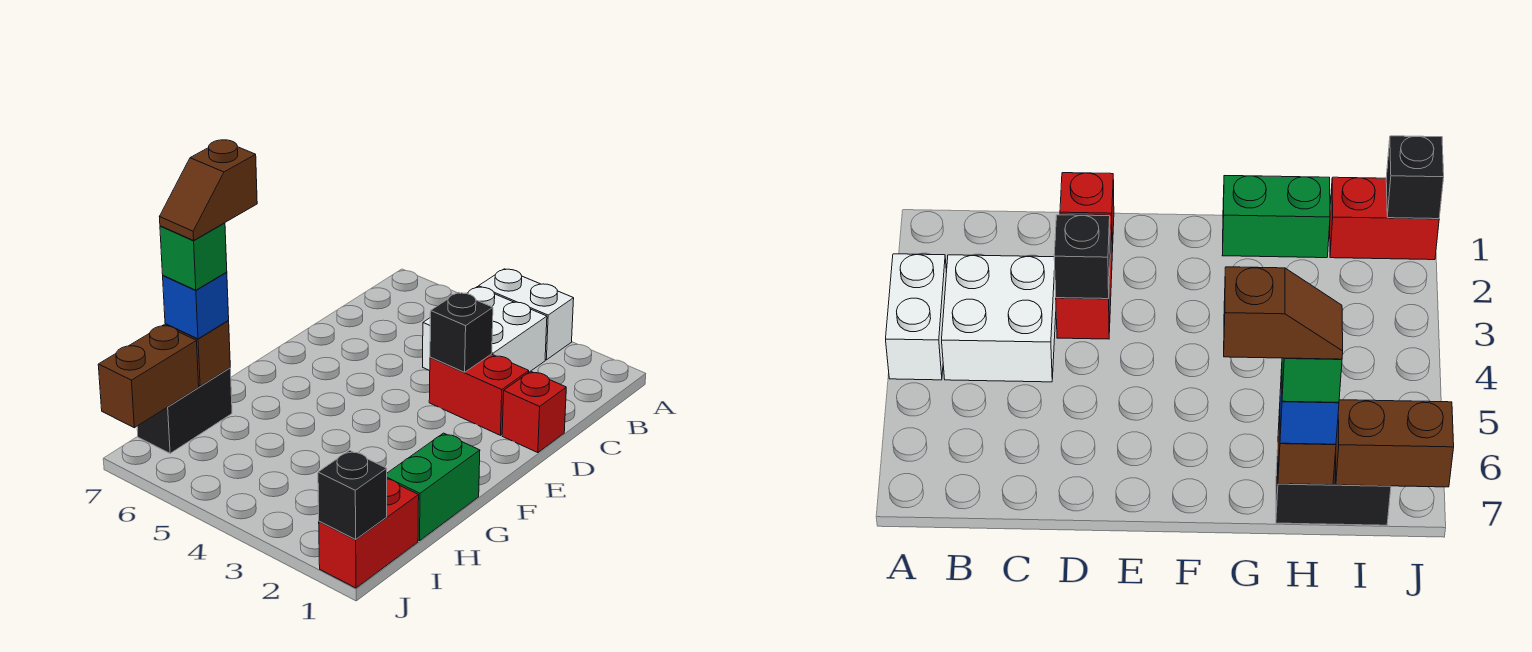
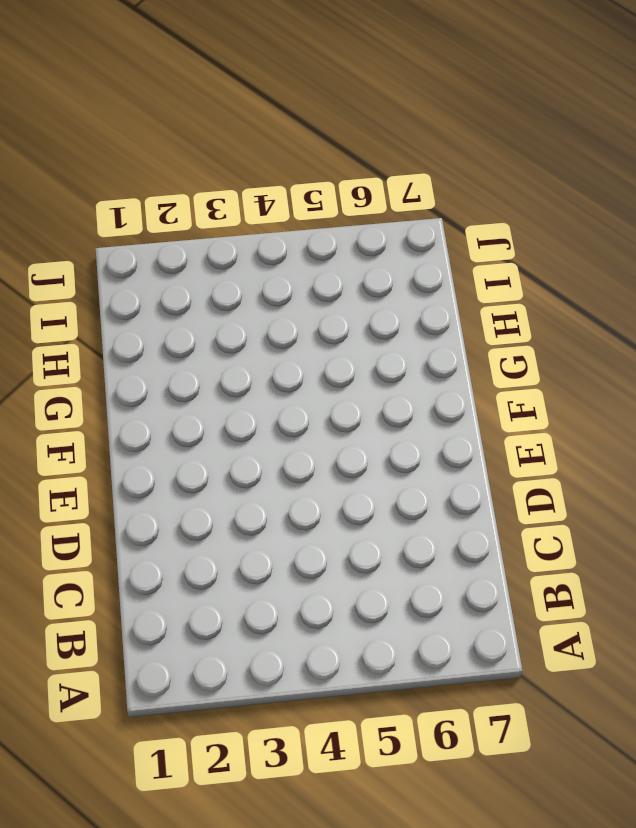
none -> white 1x2 brick [479,269,574,360]
none -> white 2x2 brick [423,287,547,372]
none -> red 1x1 brick [502,371,566,453]

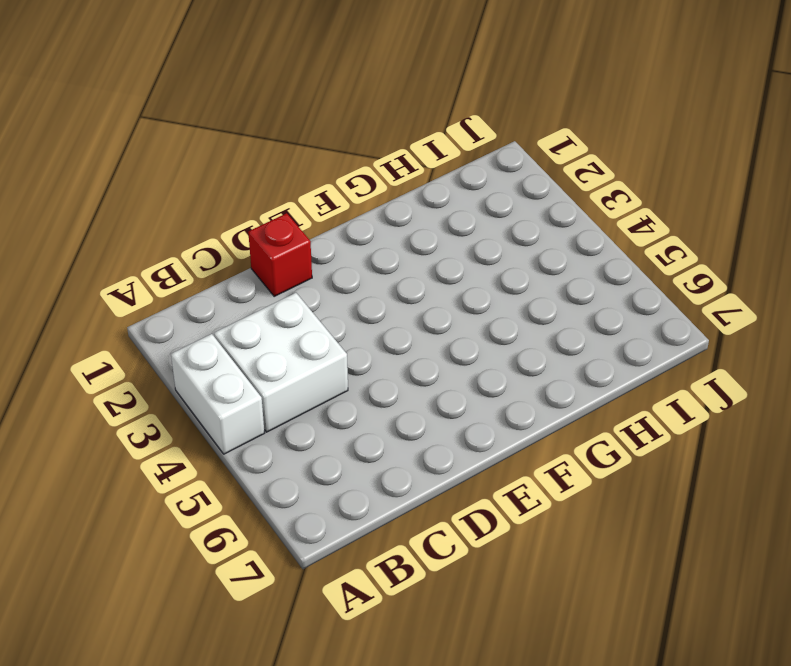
none -> red 1x2 brick [429,354,529,435]
none -> green 1x2 brick [387,433,480,541]
none -> black 1x2 brick [137,368,232,453]

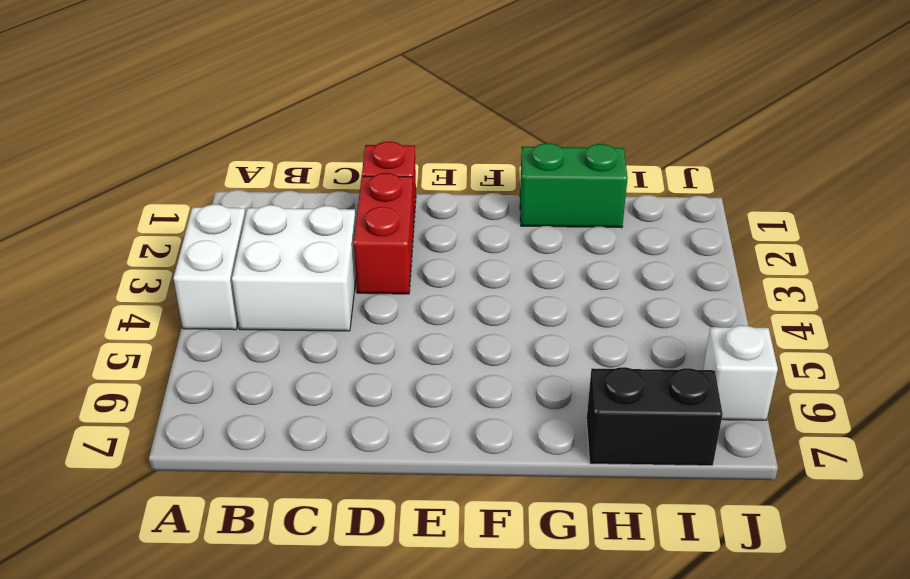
white 1x1 brick [703,325,778,420] -> none
none -> red 1x2 brick [319,479,419,588]
none -> black 1x1 brick [430,293,493,372]
none -> brown 1x1 brick [165,321,230,386]

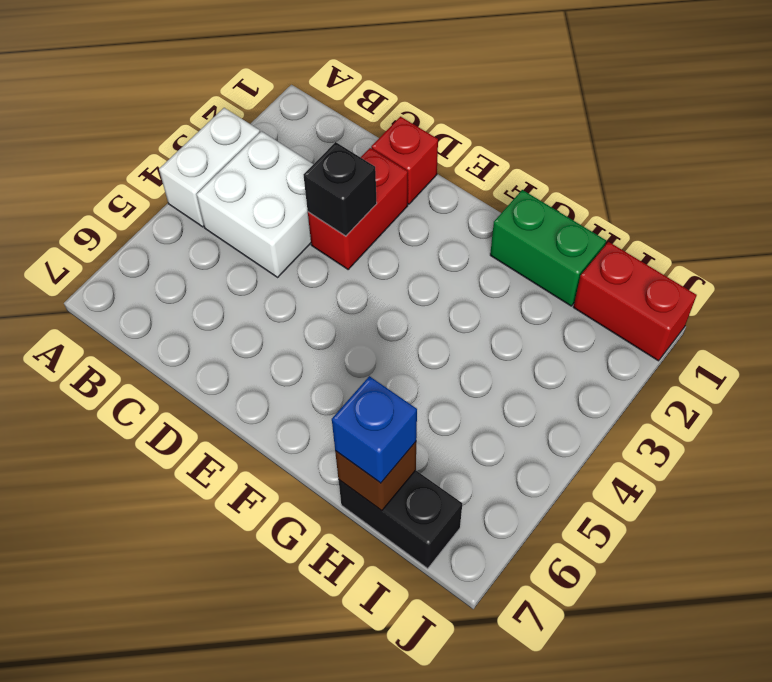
none -> brown 1x2 brick [98,325,199,428]
none -> black 1x1 brick [318,450,387,539]
none -> green 1x1 brick [160,223,227,290]

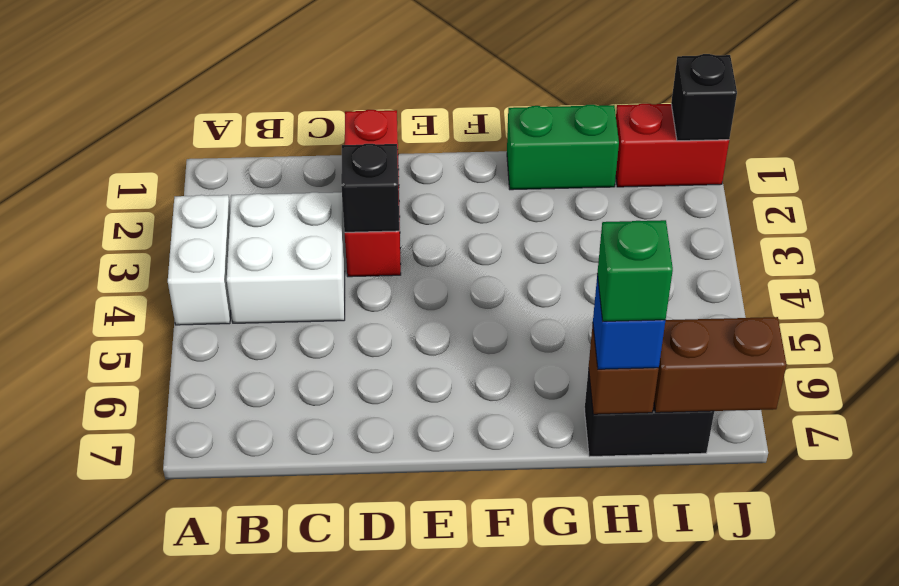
none -> brown 1x2 slope [160,140,257,240]

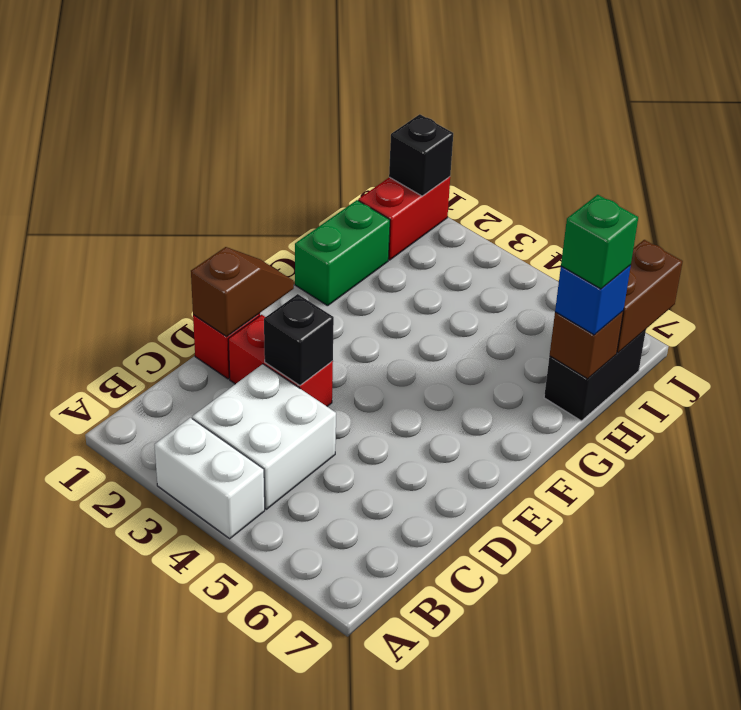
brown 1x2 slope [191,247,294,336] -> brown 1x2 slope moved to [160,140,257,240]

